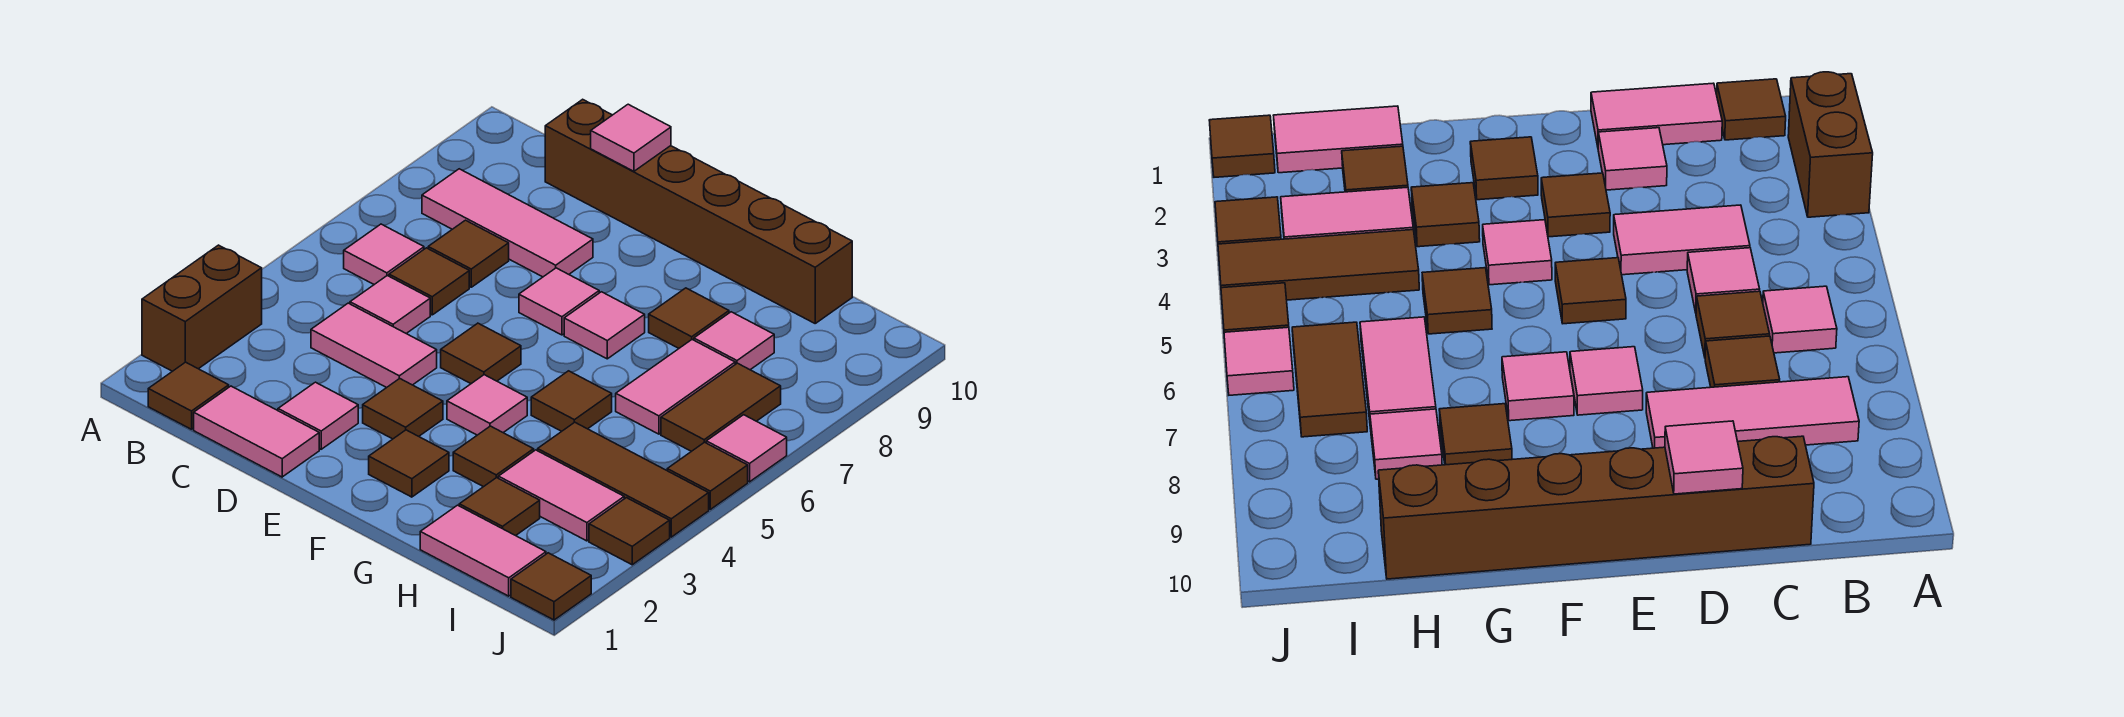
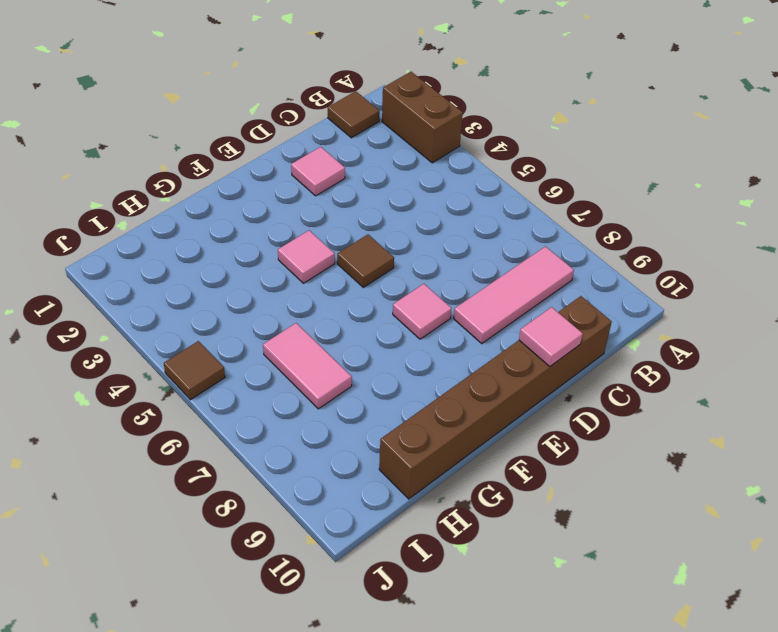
none -> pink 1x1 tile [344,224,424,284]
none -> pink 1x2 tile [194,386,319,477]
none -> pink 1x2 tile [311,303,437,388]
none -> pink 1x1 tile [350,276,430,334]

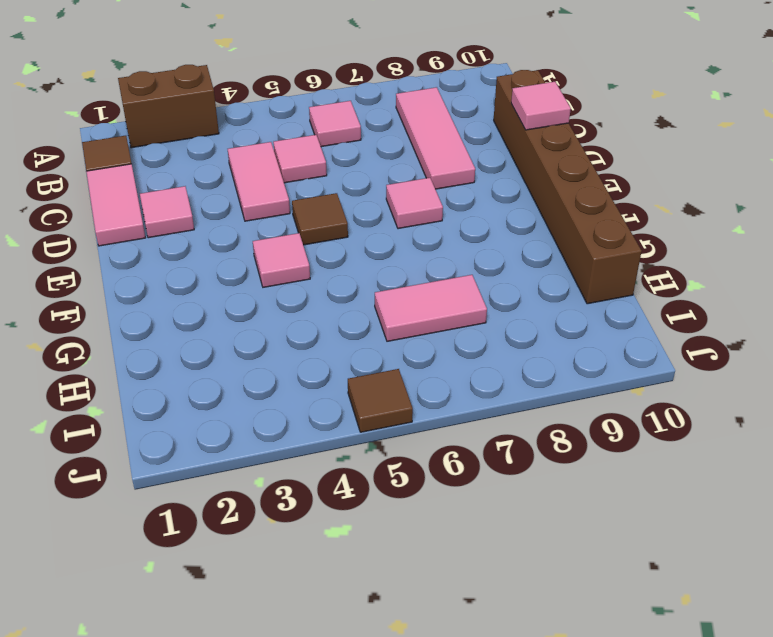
none -> brown 1x1 tile [389,248,469,315]
none -> brown 1x1 tile [428,220,509,287]
none -> brown 1x1 tile [363,378,443,439]
none -> brown 1x1 tile [369,430,449,497]

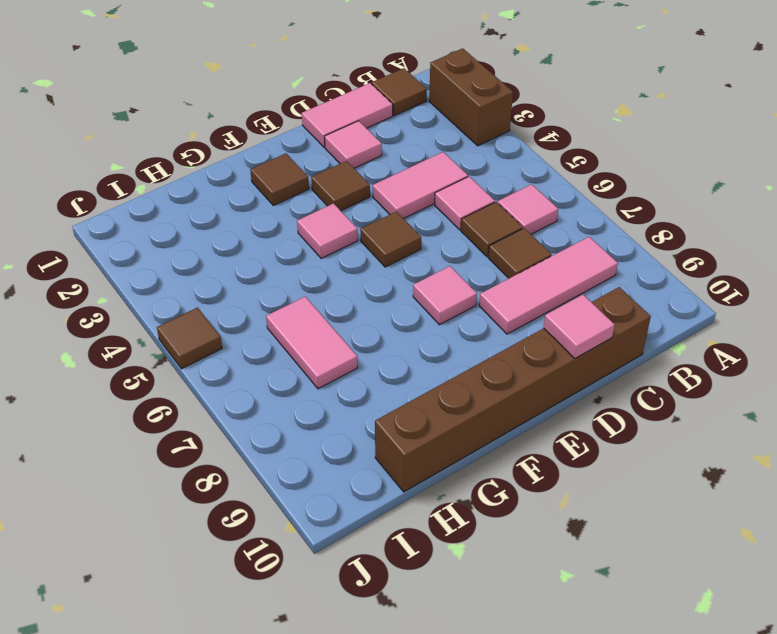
none -> pink 1x1 tile [564,292,645,359]
none -> brown 1x1 tile [453,426,534,487]
none -> brown 1x1 tile [531,371,612,431]
none -> brown 1x1 tile [649,288,729,348]

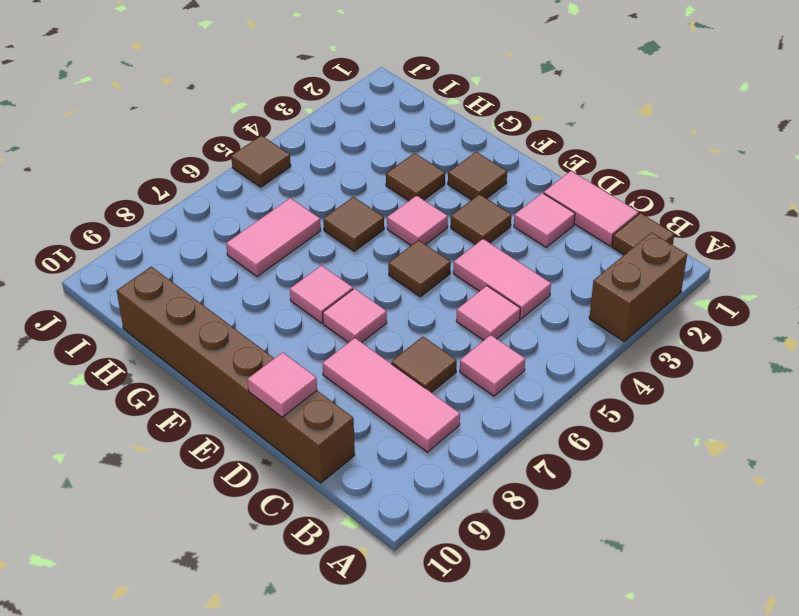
none -> brown 1x1 tile [389,248,469,315]
none -> brown 1x1 tile [649,288,729,348]
none -> pink 1x2 tile [420,505,546,596]
none -> brown 1x1 tile [459,478,540,536]

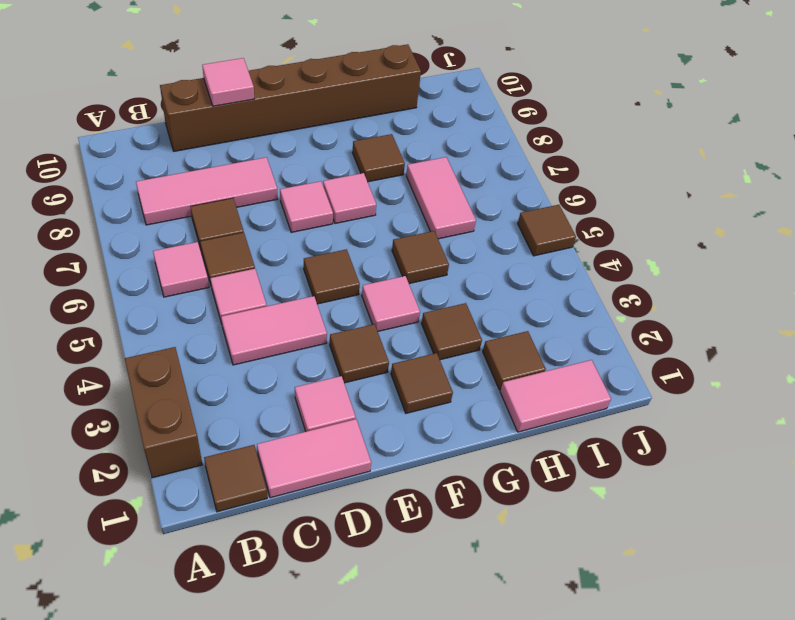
none -> pink 1x2 tile [498,450,624,541]
none -> brown 1x3 tile [538,422,709,537]
none -> pink 1x1 tile [694,312,774,370]
none -> brown 1x2 tile [661,363,781,451]

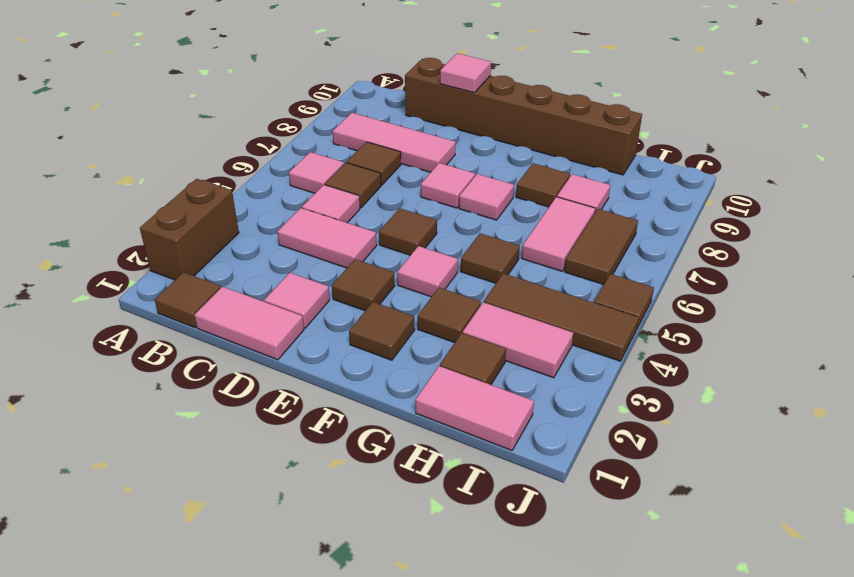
none -> brown 1x1 tile [511,553,591,620]
none -> brown 1x1 tile [589,498,670,565]
none -> pink 1x1 tile [706,415,787,482]

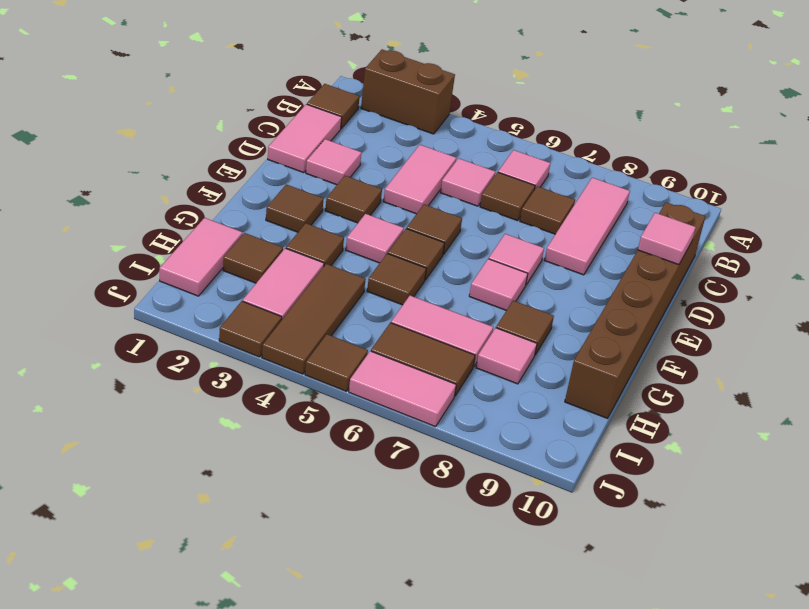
brown 1x1 tile [388,229,445,280] -> brown 1x1 tile moved to [511,553,591,620]
pink 1x2 tile [349,351,456,427] -> pink 1x1 tile [706,415,787,482]

